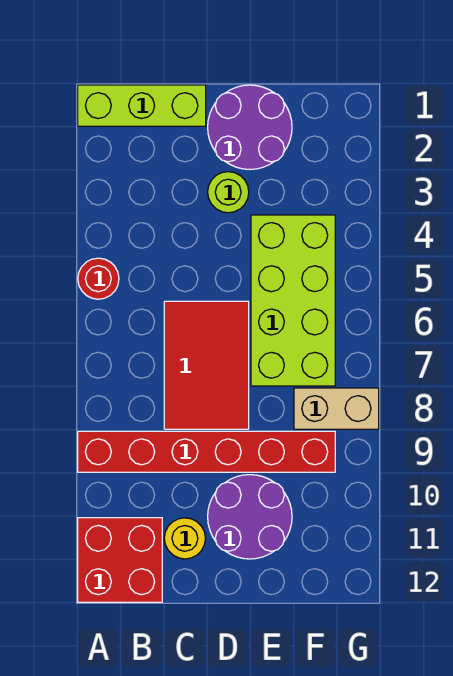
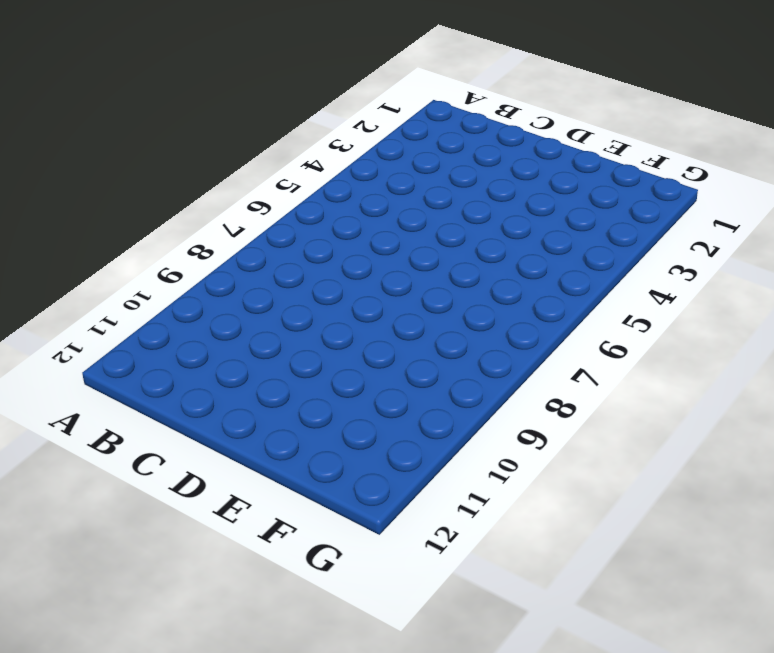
none -> lime 1x3 brick [78,85,206,126]
none -> red 1x1 round brick [78,258,119,299]

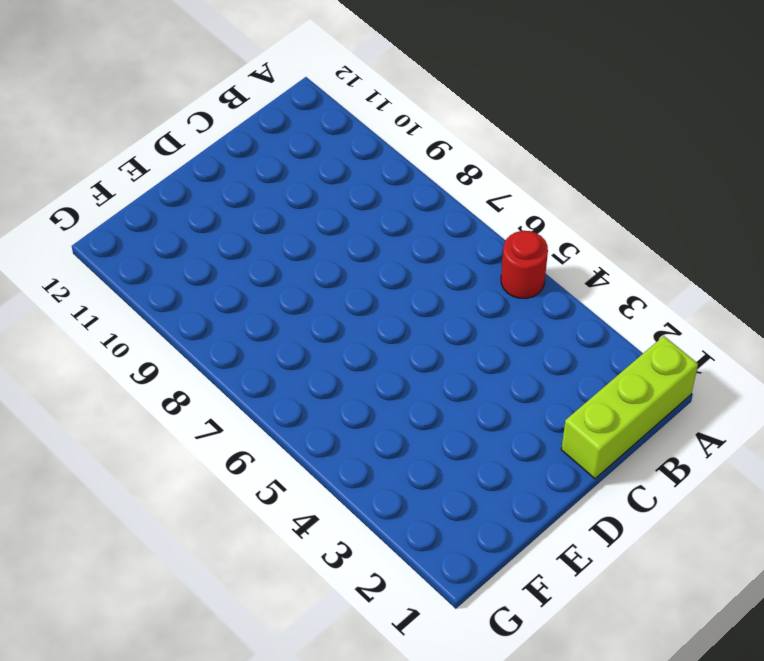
none -> red 1x6 brick [78,431,335,472]
none -> red 2x2 brick [78,518,162,602]

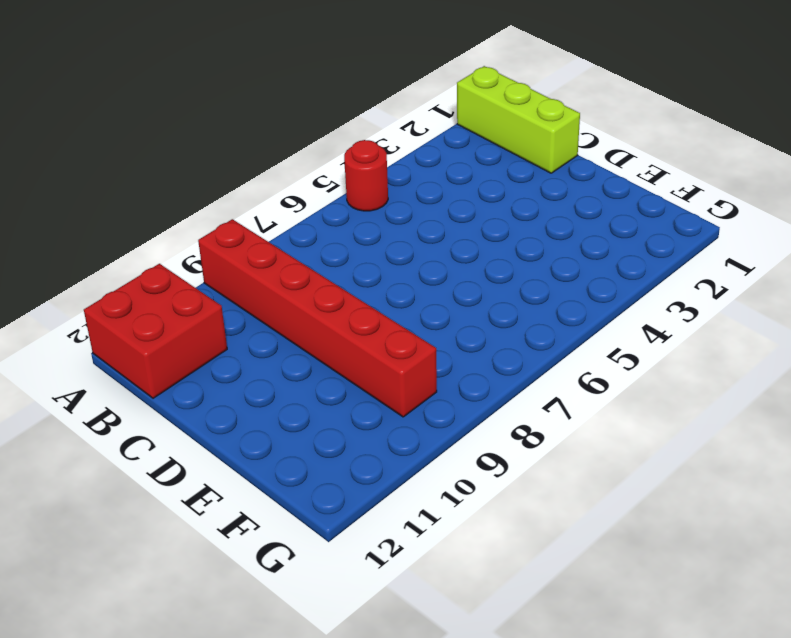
none -> red 2x3 tile [164,301,249,429]
none -> yellow 1x1 round brick [164,518,205,559]

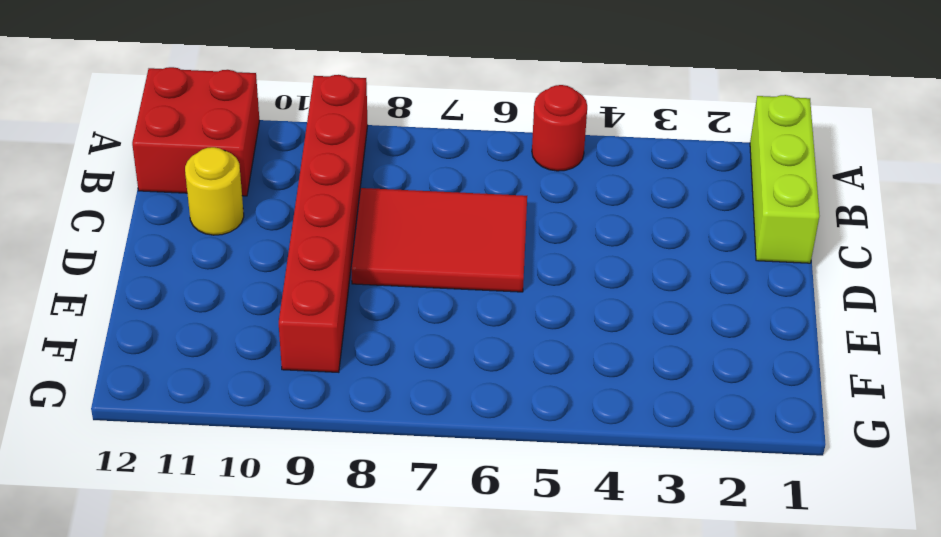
none -> purple 2x2 round brick [208,85,292,170]
none -> lime 1x1 round brick [208,172,249,213]

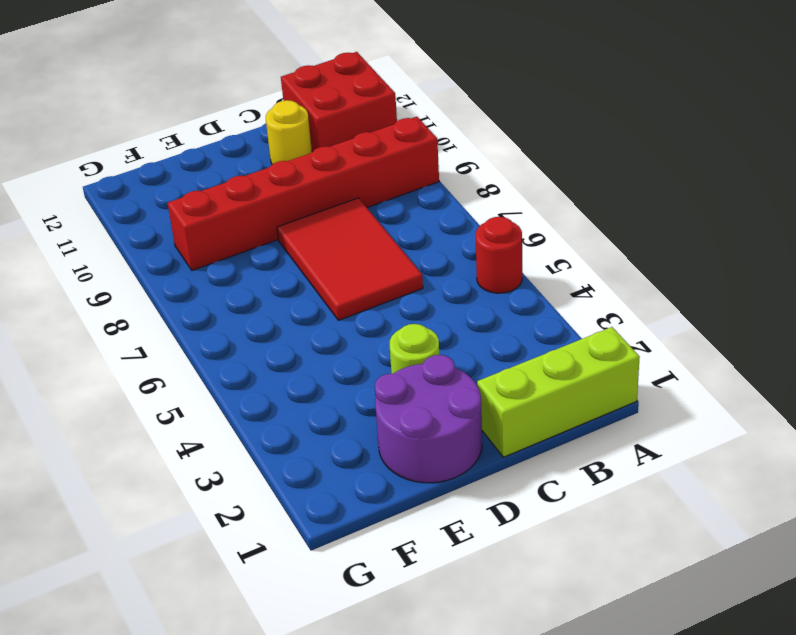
none -> purple 2x2 round brick [208,475,292,559]
none -> lime 2x4 brick [251,215,335,386]

